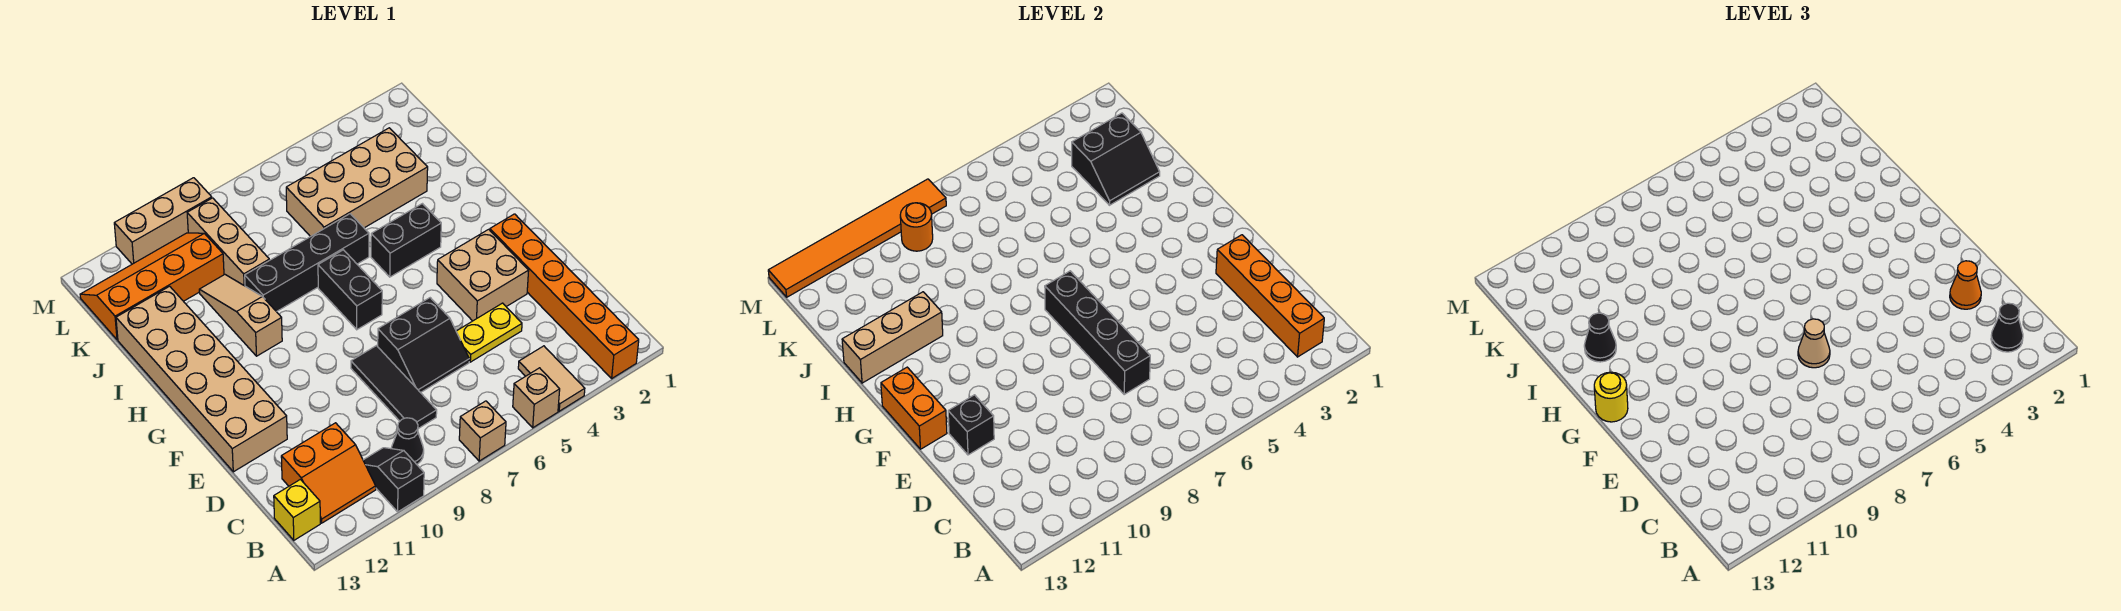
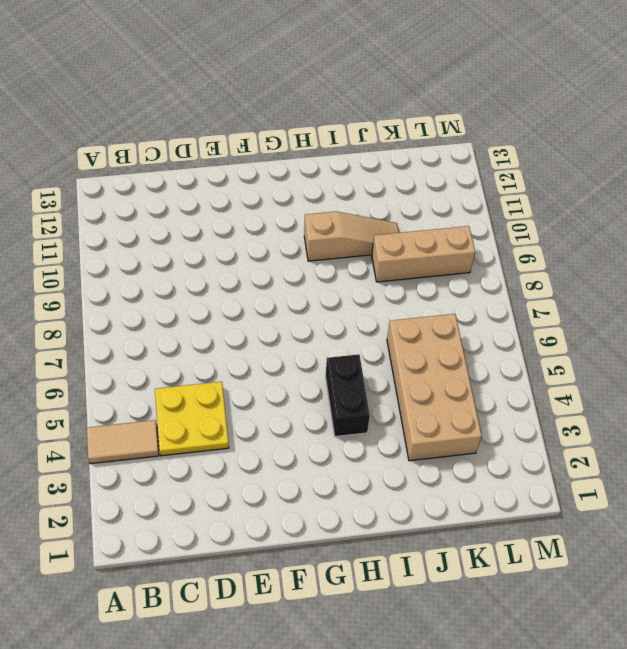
yellow 2x2 plate [155,382,229,456] -> yellow 1x2 plate [456,303,522,362]
none -> orange 1x6 brick [490,214,639,378]
none -> tan 1x1 brick [513,368,560,428]
none -> tan 1x1 brick [459,401,506,461]
none -> black 1x2 slope [363,448,424,512]

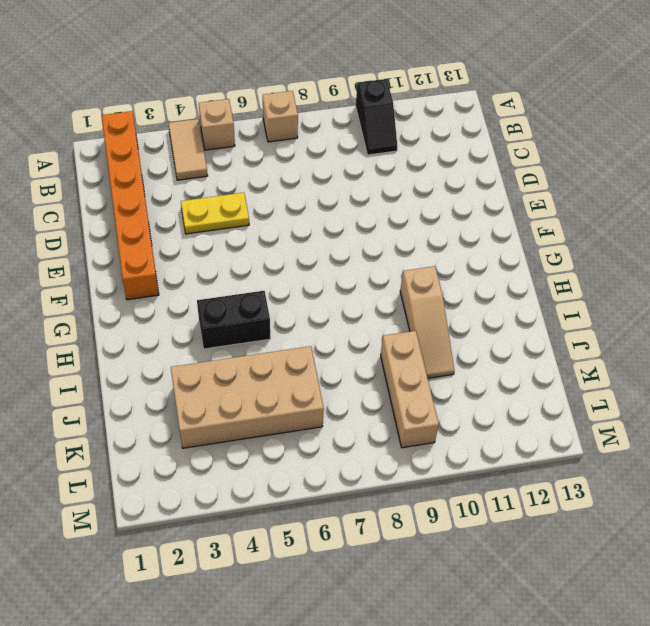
none -> black 1x1 cone [391,418,424,464]
none -> orange 2x2 slope [281,423,376,523]
none -> yellow 1x1 brick [274,479,320,540]
none -> black 1x3 tile [351,346,437,429]

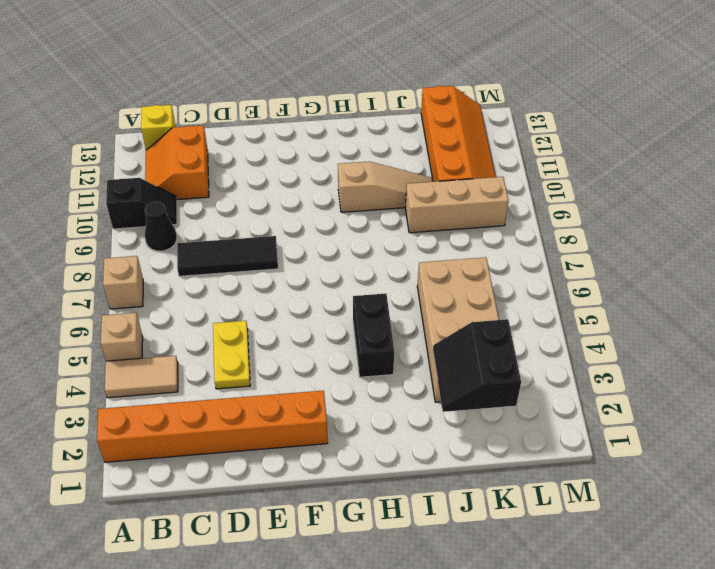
none -> black 2x2 slope [378,298,469,393]
none -> tan 2x2 brick [437,229,529,321]
none -> tan 2x6 brick [116,286,287,472]
none -> black 1x2 brick [318,250,382,330]

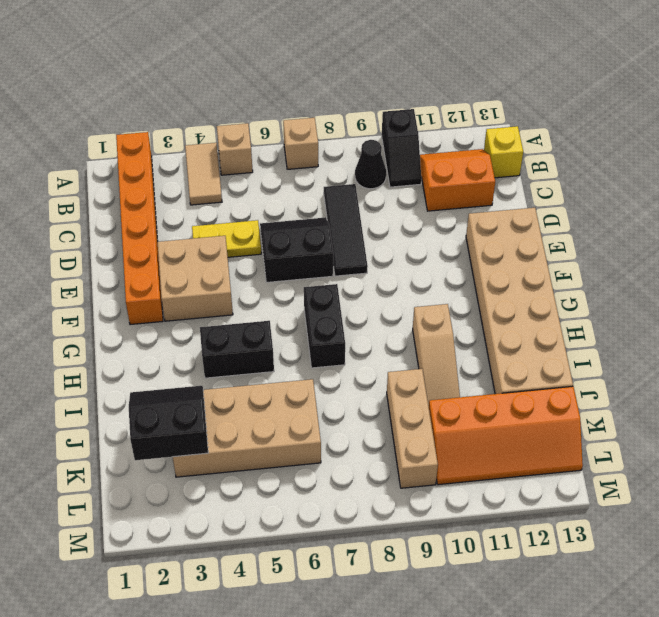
none -> black 1x4 brick [245,214,369,312]
none -> tan 1x3 brick [114,178,212,264]
none -> orange 1x4 brick [1216,235,1324,357]
none -> black 1x4 brick [1045,271,1150,394]

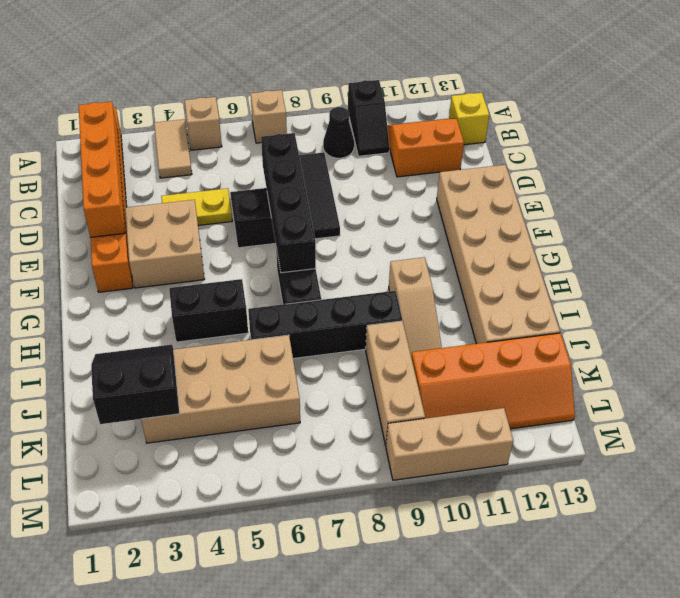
none -> black 1x1 brick [948,395,994,455]
none -> orange 1x2 brick [881,367,947,449]
none -> tan 1x3 brick [842,292,943,383]
none -> orange 1x1 round brick [900,203,933,251]

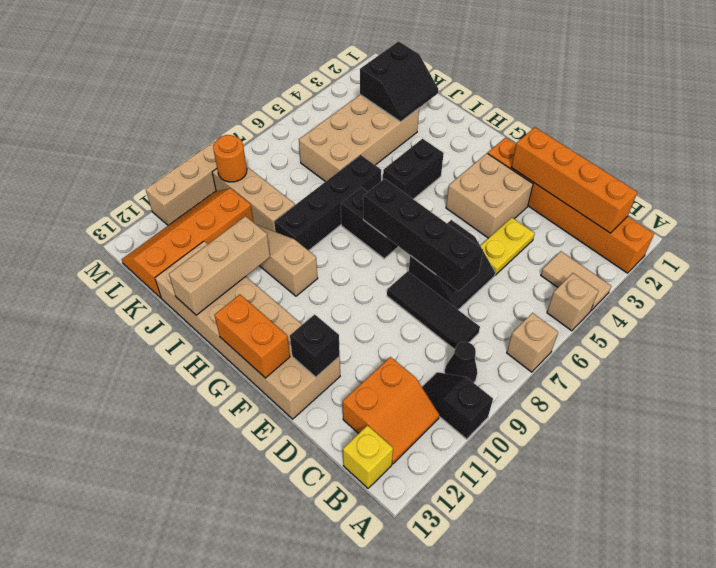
none -> orange 1x6 tile [768,179,946,297]
none -> black 1x1 cone [1991,303,2023,352]
none -> orange 1x1 cone [1950,261,1981,309]
none -> tan 1x1 cone [1798,319,1830,368]

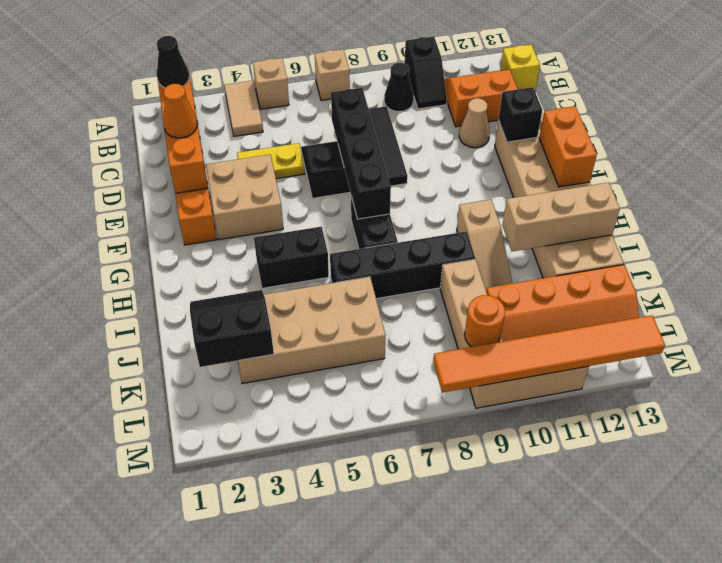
tan 1x1 cone [459,98,490,148] -> tan 1x1 cone moved to [1798,319,1830,368]
none -> yellow 1x1 round brick [1594,372,1628,422]
none -> black 1x1 cone [1584,313,1616,362]

